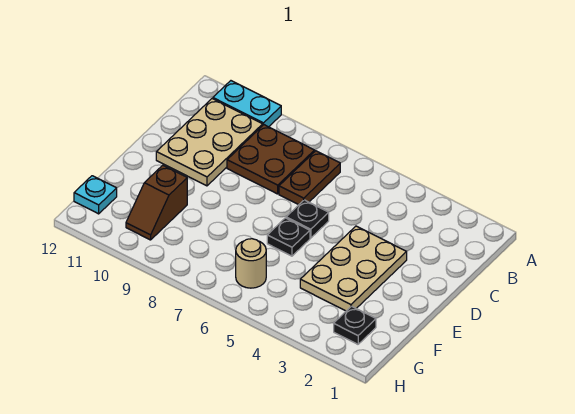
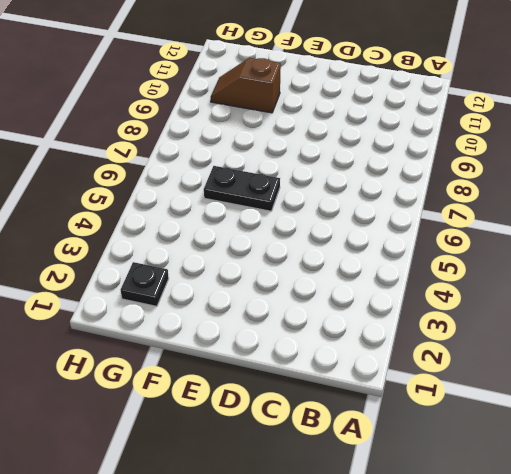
black 1x2 plate [204,166,280,211] -> black 1x1 plate [267,218,310,256]
none -> cyan 1x2 plate [213,81,281,127]
none -> brown 1x2 plate [279,151,340,205]

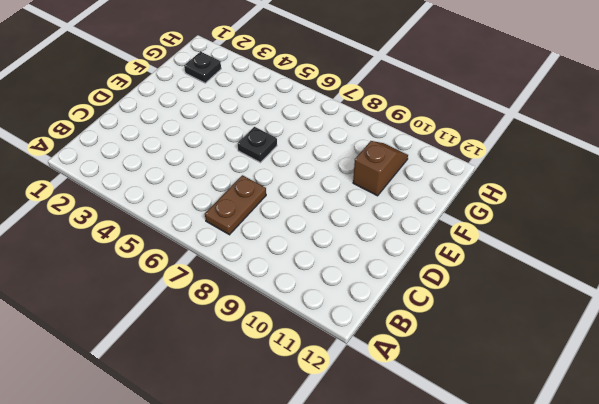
none -> cyan 1x2 plate [213,81,281,127]
none -> brown 2x2 plate [227,125,315,194]

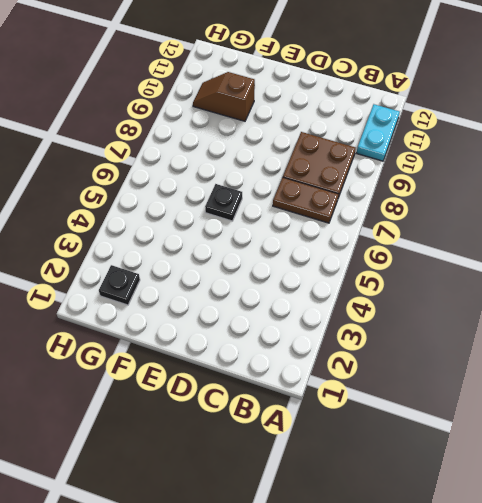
none -> tan 2x3 plate [156,99,263,186]
none -> tan 2x3 plate [300,226,407,311]

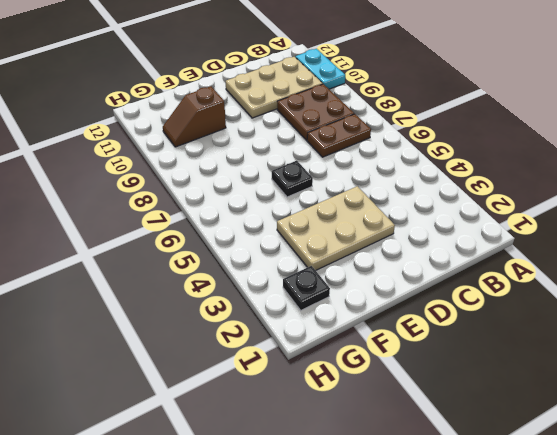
none -> black 1x1 plate [286,200,329,238]
none -> tan 1x1 round brick [236,239,266,288]

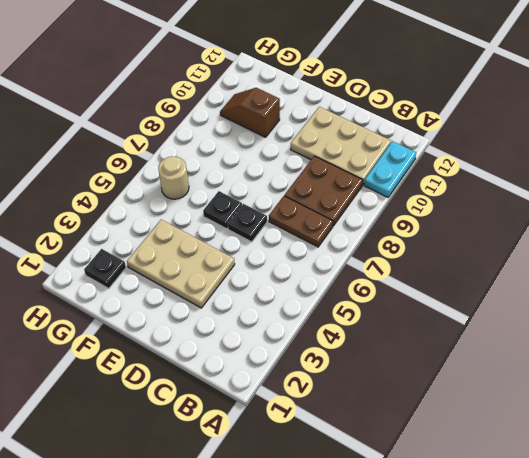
none -> cyan 1x1 plate [74,176,117,214]

